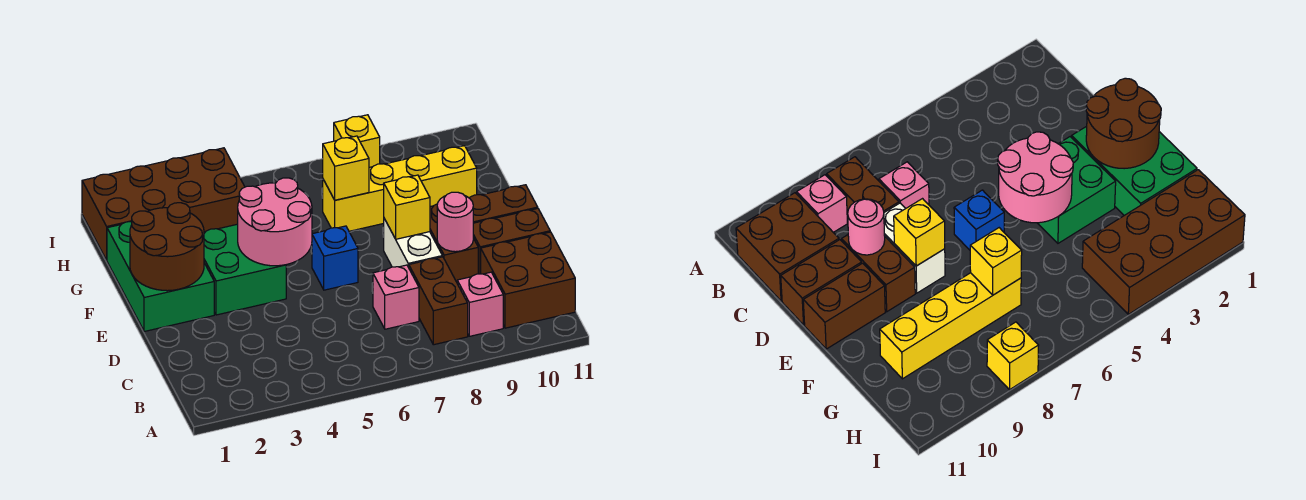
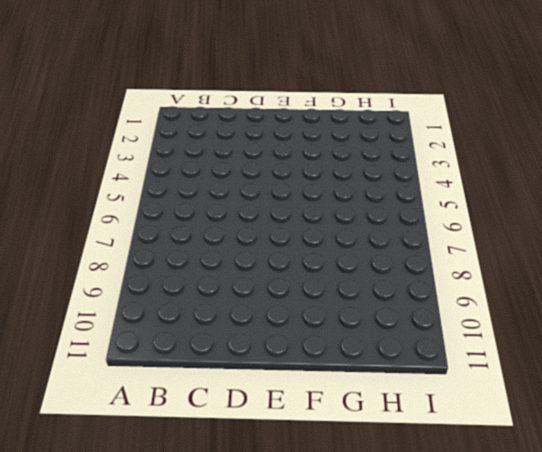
none -> brown 1x2 brick [409,257,468,345]
none -> pink 1x1 brick [457,272,503,336]
none -> brown 2x2 brick [481,232,575,328]

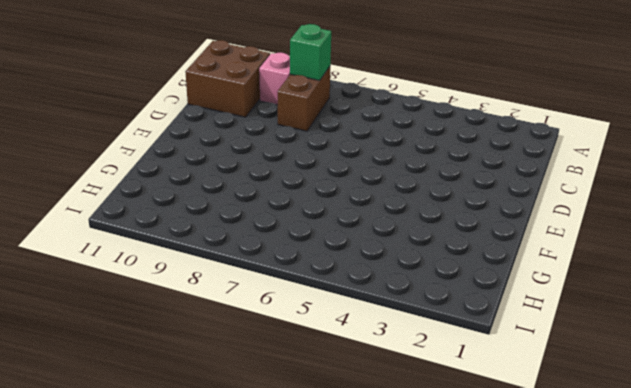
green 1x1 brick [290,24,331,80] -> none
none -> pink 1x1 brick [373,265,419,329]
none -> white 1x2 brick [384,219,442,267]
none -> brown 1x2 brick [430,204,478,282]

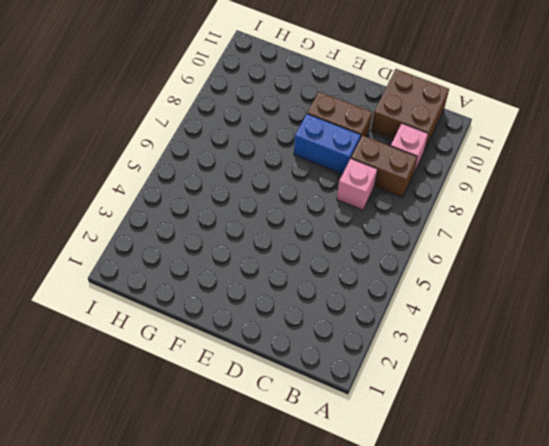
blue 1x2 brick [294,114,361,174] -> white 1x2 brick [384,219,442,267]
none -> brown 1x2 brick [473,208,550,274]
none -> green 2x3 brick [107,222,214,332]
none -> green 2x2 brick [204,224,286,315]

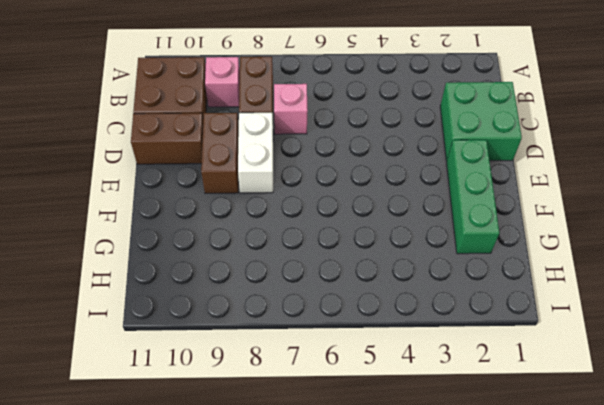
green 2x2 brick [440,82,522,161] -> green 2x2 brick moved to [204,224,286,315]
green 1x3 brick [447,140,499,254] -> green 2x3 brick [107,222,214,332]
none -> blue 1x1 brick [312,226,358,290]
none -> brown 1x2 brick [470,185,538,223]
none -> yellow 1x4 brick [323,146,477,231]

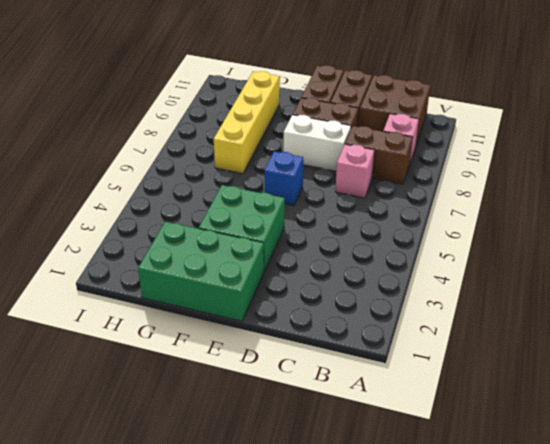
none -> brown 2x4 brick [82,148,245,260]
none -> yellow 1x1 brick [334,115,380,167]
none -> pink 1x1 round brick [437,192,473,252]

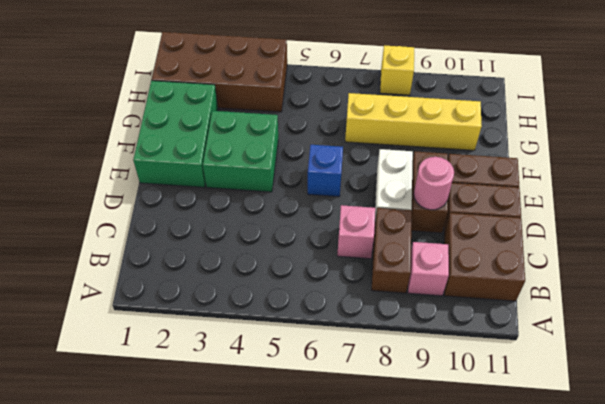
none -> brown 2x2 round brick [130,203,204,291]
none -> pink 2x2 round brick [238,178,312,266]
none -> yellow 1x1 brick [384,175,430,239]

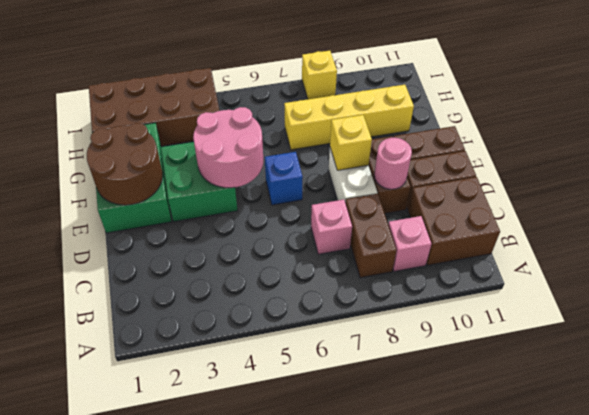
none -> yellow 1x1 brick [323,136,369,200]

